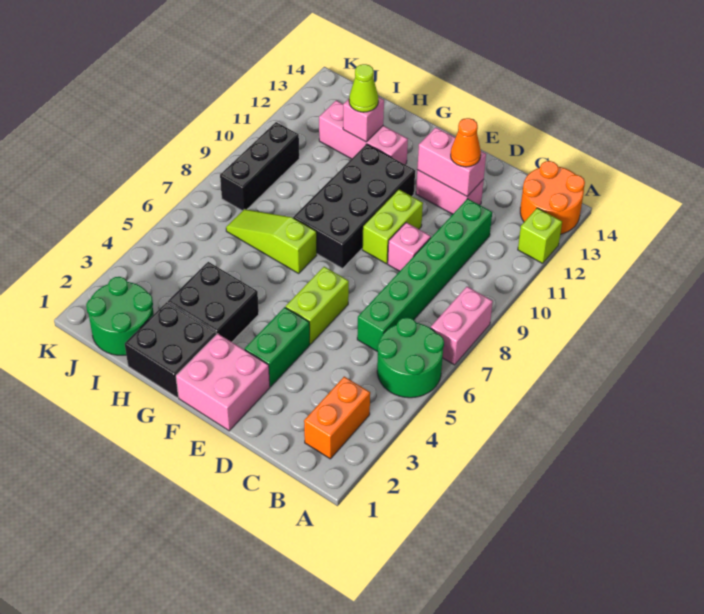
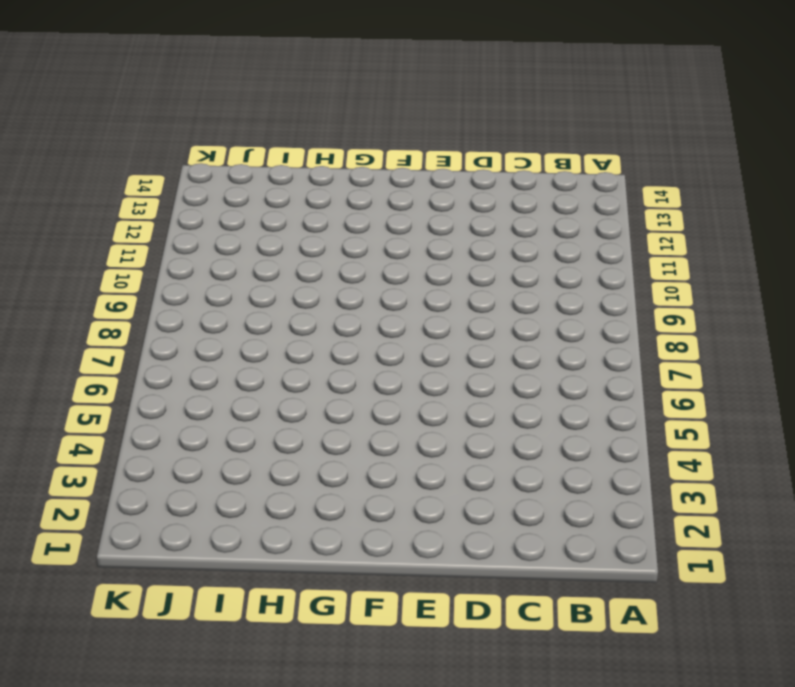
none -> green 2x2 round brick [377,317,444,398]
none -> pink 1x2 brick [431,287,493,365]
none -> lime 1x1 brick [518,208,562,263]

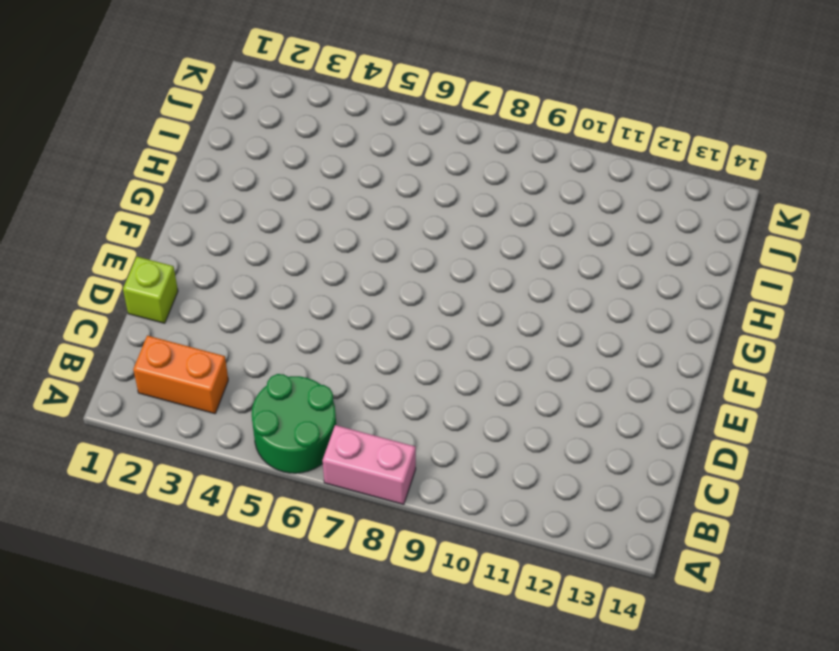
lime 1x1 brick [123,257,178,323] -> lime 1x1 brick moved to [518,208,562,263]
none -> orange 2x2 round brick [520,161,585,234]
none -> green 1x6 brick [357,199,492,352]
none -> pink 1x1 brick [388,222,431,271]

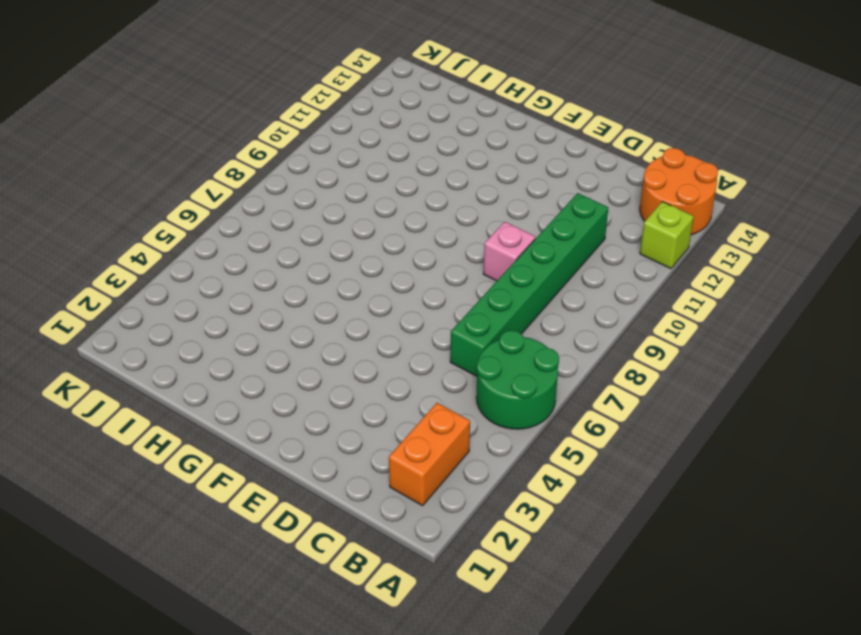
none -> pink 1x2 brick [431,287,493,365]
none -> pink 1x2 brick [416,170,484,214]
none -> pink 2x2 brick [176,334,270,431]

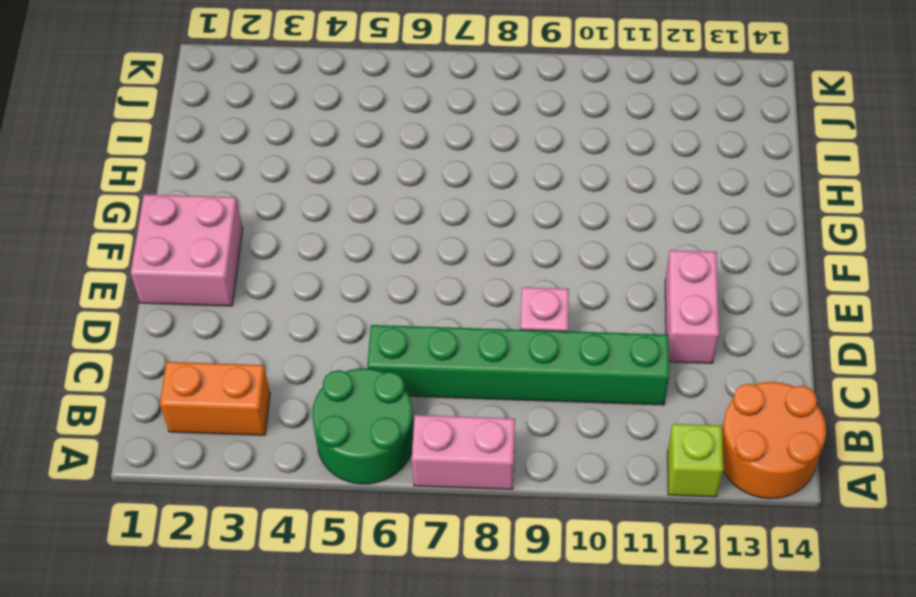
none -> green 1x2 brick [245,307,310,387]
none -> lime 1x2 brick [286,267,349,344]
none -> lime 1x2 brick [362,189,423,264]

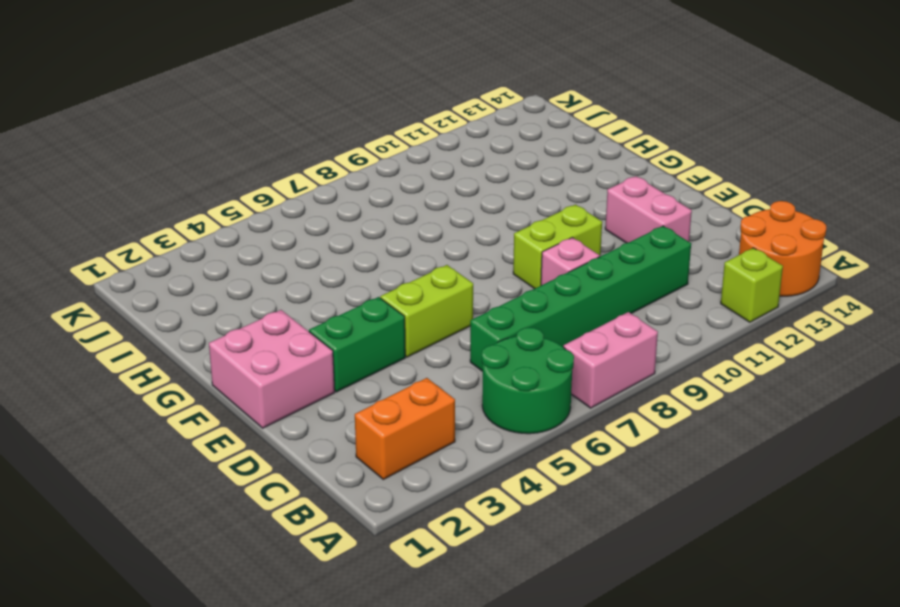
none -> black 2x4 brick [293,144,415,269]
none -> black 2x2 brick [125,302,217,398]
none -> black 2x2 brick [168,262,259,342]

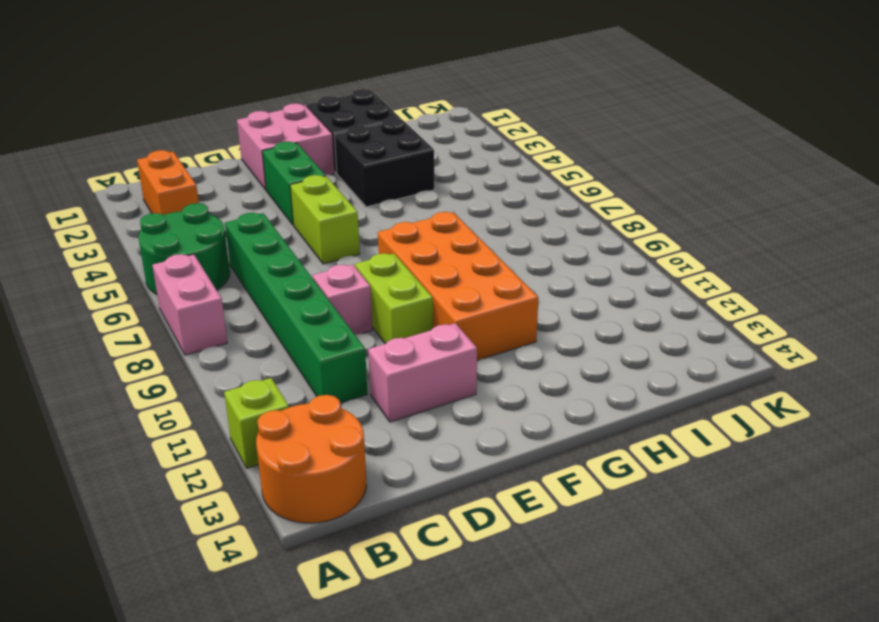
orange 2x4 brick [378,212,538,360] -> black 2x4 brick [293,144,415,269]
none -> lime 1x3 slope [226,209,317,273]
none -> pink 1x3 brick [319,100,408,164]
none -> green 2x2 round brick [86,277,154,355]

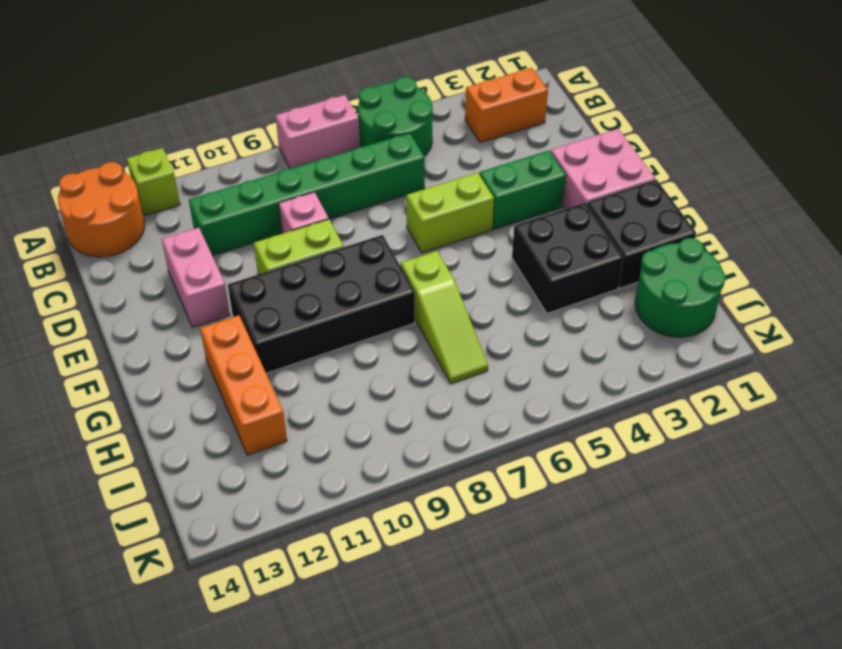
orange 1x3 brick [200,316,287,455] -> pink 1x3 brick [319,100,408,164]
none -> black 1x3 brick [220,122,299,211]
none -> pink 1x2 brick [417,127,486,196]
none -> pink 1x1 brick [343,97,384,142]

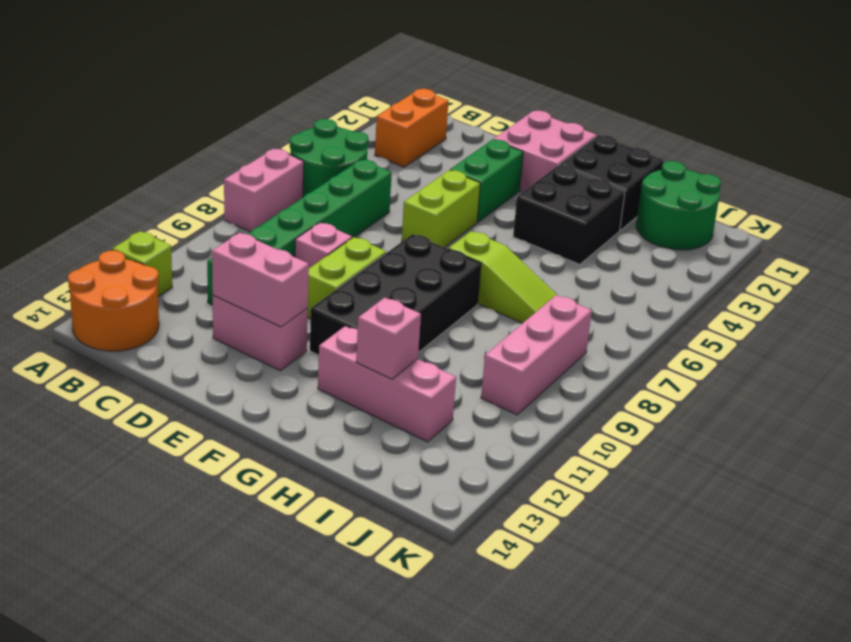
pink 1x3 brick [481,295,592,415] -> black 1x3 brick [220,122,299,211]
none -> orange 1x1 cone [451,118,481,167]
none -> lime 1x1 cone [349,64,378,112]

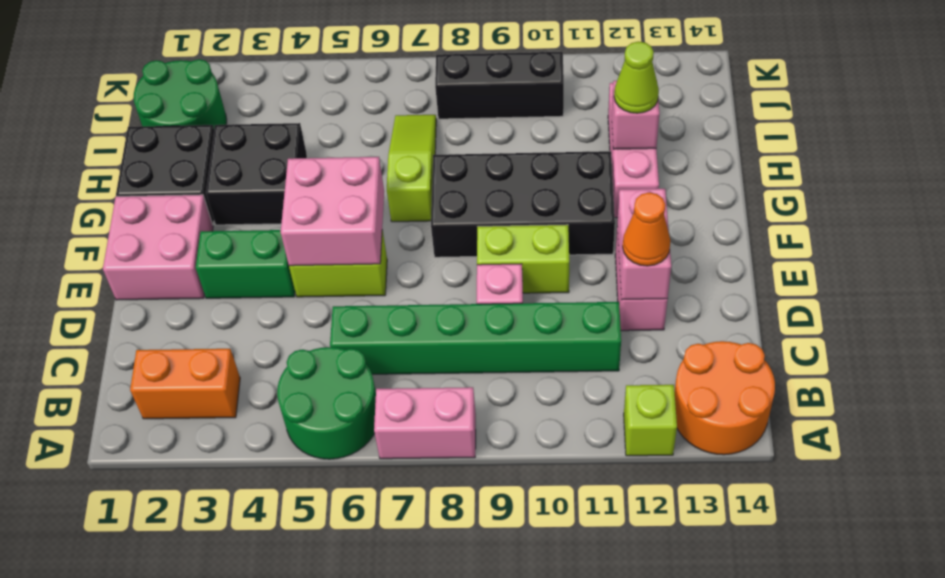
pink 2x2 brick [281,157,384,266] -> none

